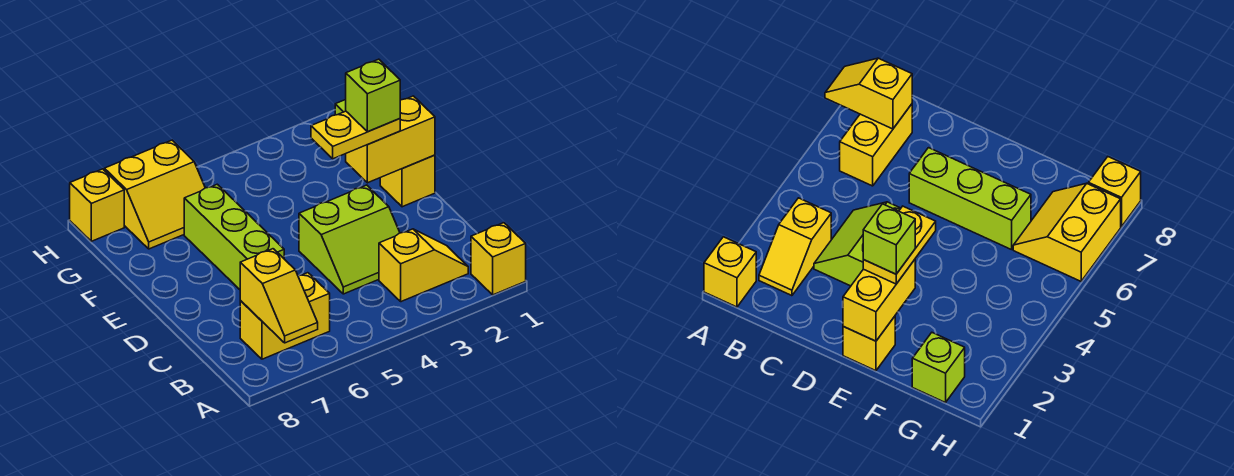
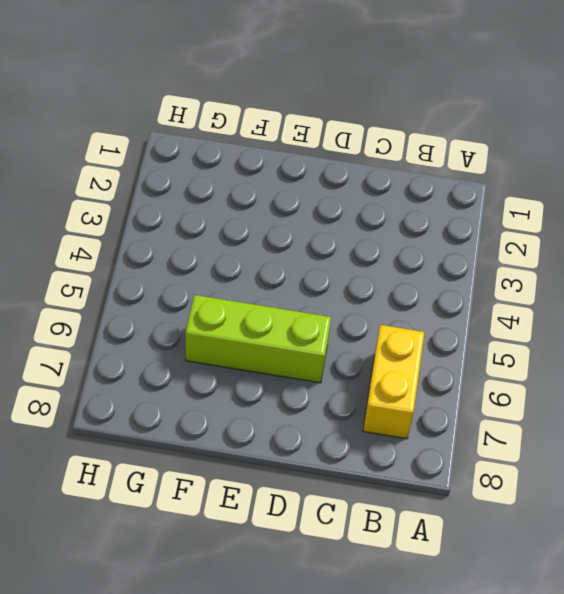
none -> yellow 1x1 brick [471,223,526,295]
none -> yellow 1x2 slope [379,229,468,302]
none -> lime 2x2 slope [299,185,400,294]

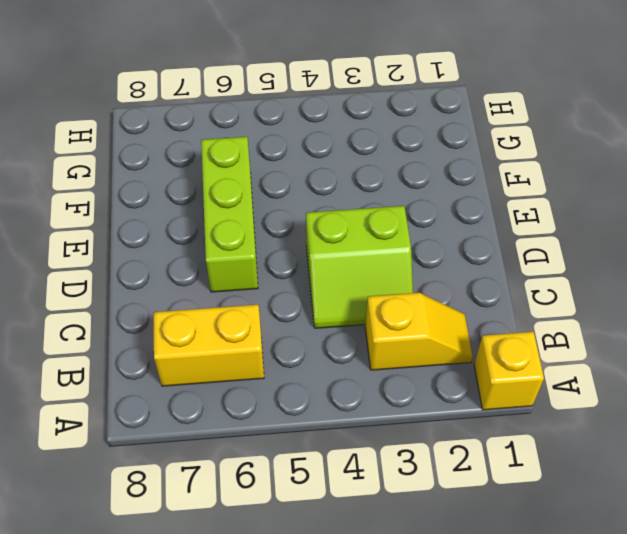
none -> yellow 1x1 brick [380,155,435,207]
none -> lime 1x1 brick [912,333,965,403]
none -> yellow 2x2 slope [104,140,205,249]

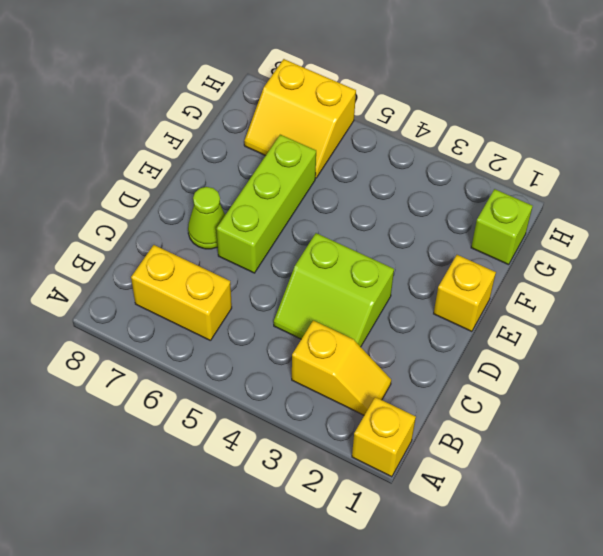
lime 1x1 cone [188,187,225,249] -> none
none -> yellow 1x1 brick [70,169,124,241]
none -> yellow 1x2 slope [240,249,318,343]
none -> yellow 1x2 brick [346,96,435,183]

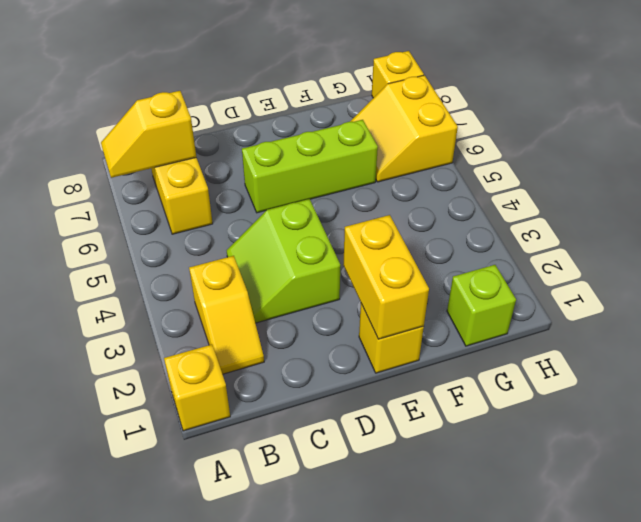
none -> yellow 1x2 plate [311,111,400,159]
none -> lime 1x1 brick [346,59,400,132]

